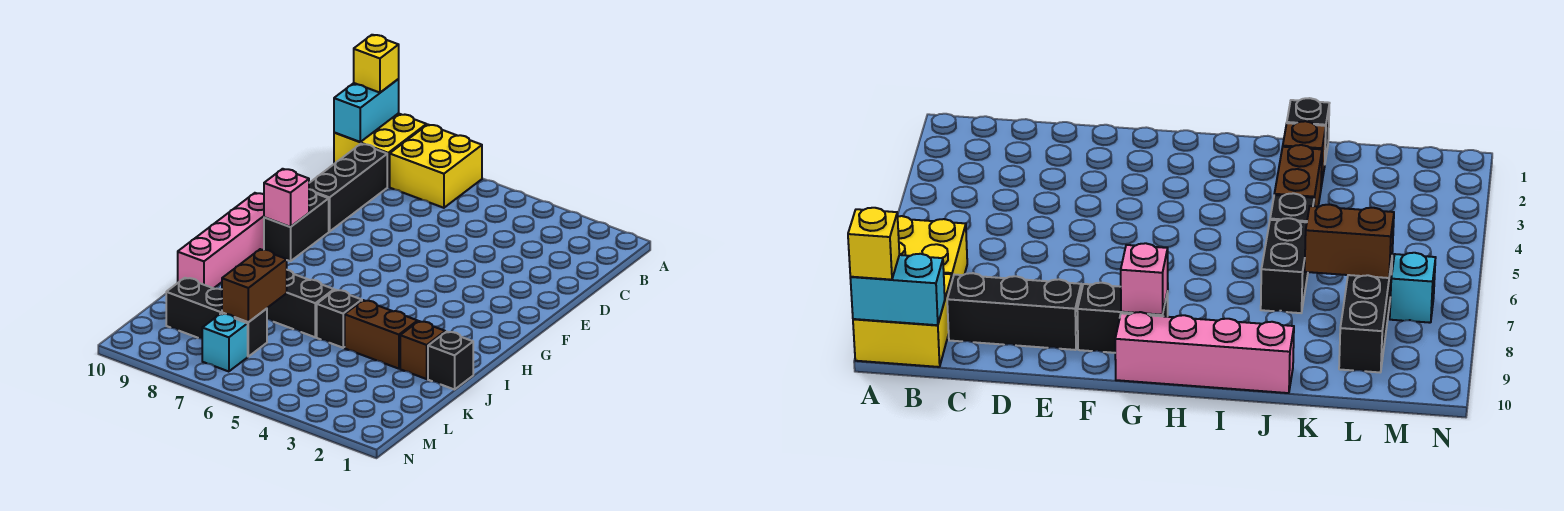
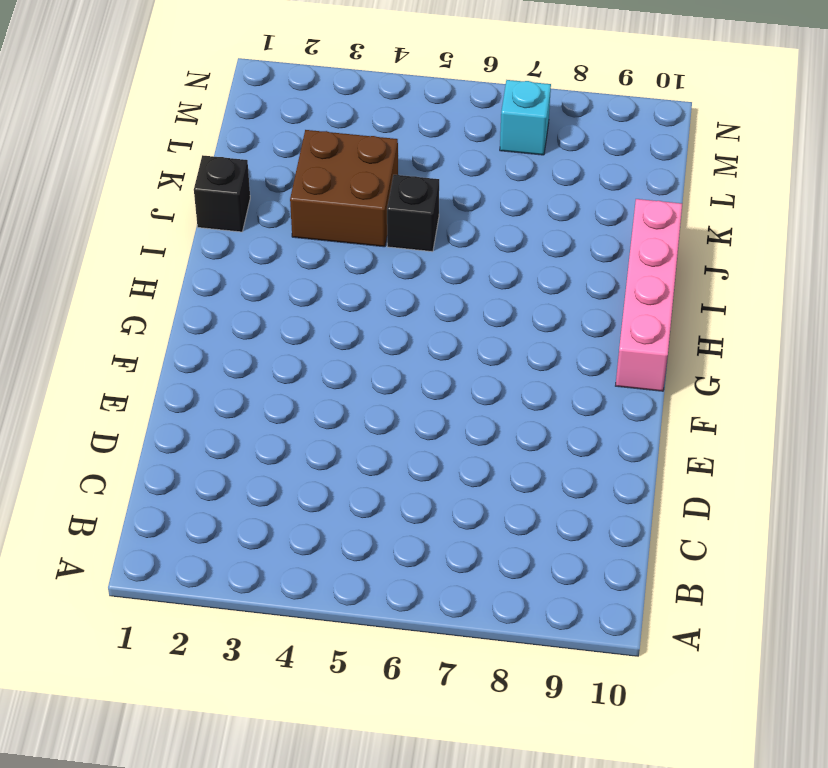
brown 2x2 brick [290,130,398,247] -> brown 1x2 brick [345,300,418,369]
none -> yellow 2x2 brick [390,125,482,208]
none -> yellow 2x2 brick [334,113,426,187]
none -> black 1x3 brick [309,144,387,232]

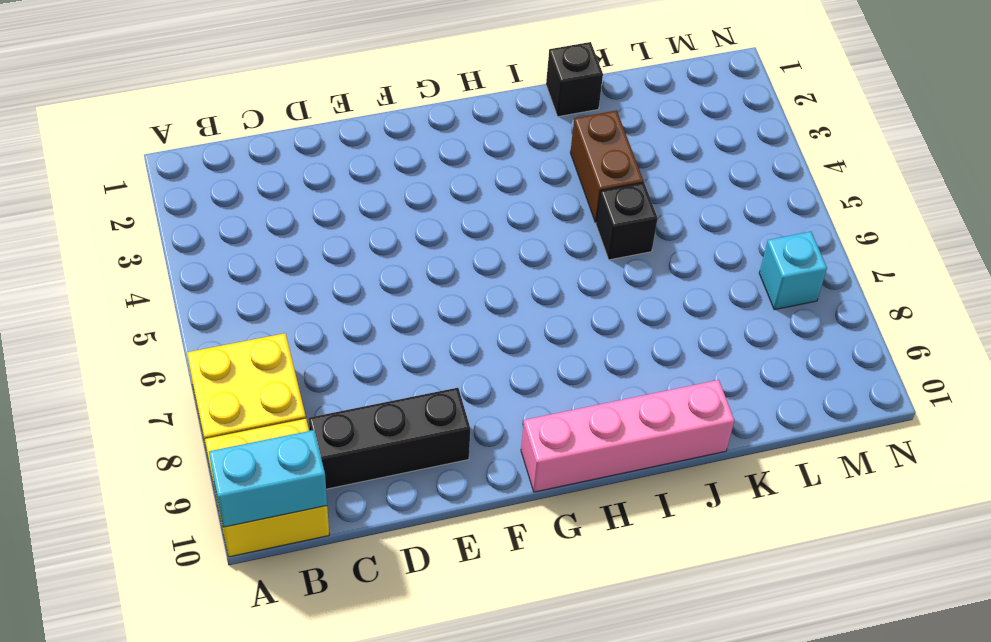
none -> black 1x2 brick [264,189,329,261]
none -> brown 1x1 brick [400,321,445,379]
none -> black 1x2 brick [267,270,334,337]

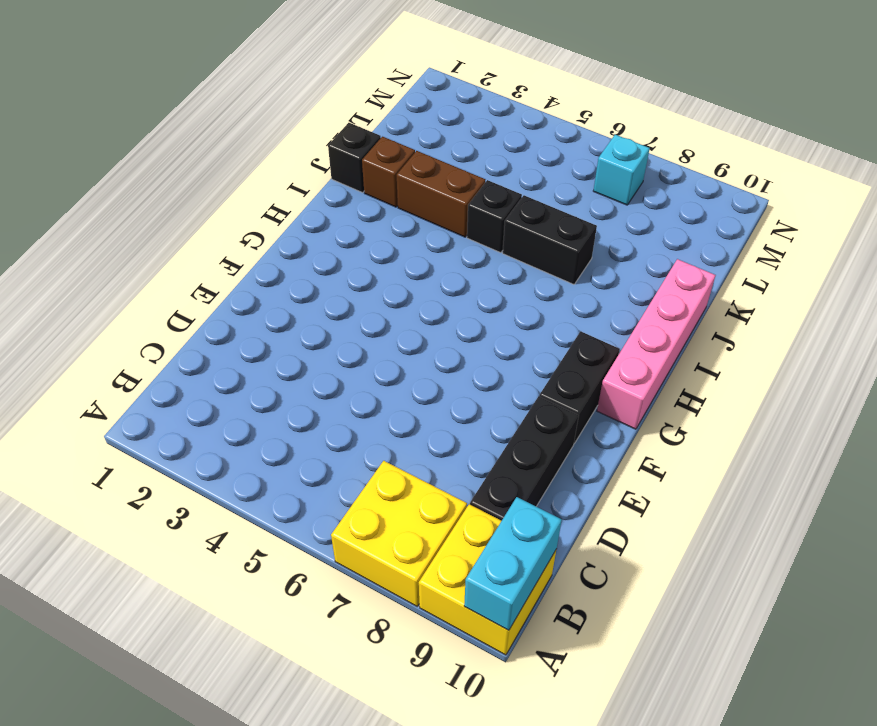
none -> black 1x3 brick [166,278,267,356]
none -> pink 1x1 brick [264,169,309,227]
none -> brown 1x2 brick [222,249,287,322]

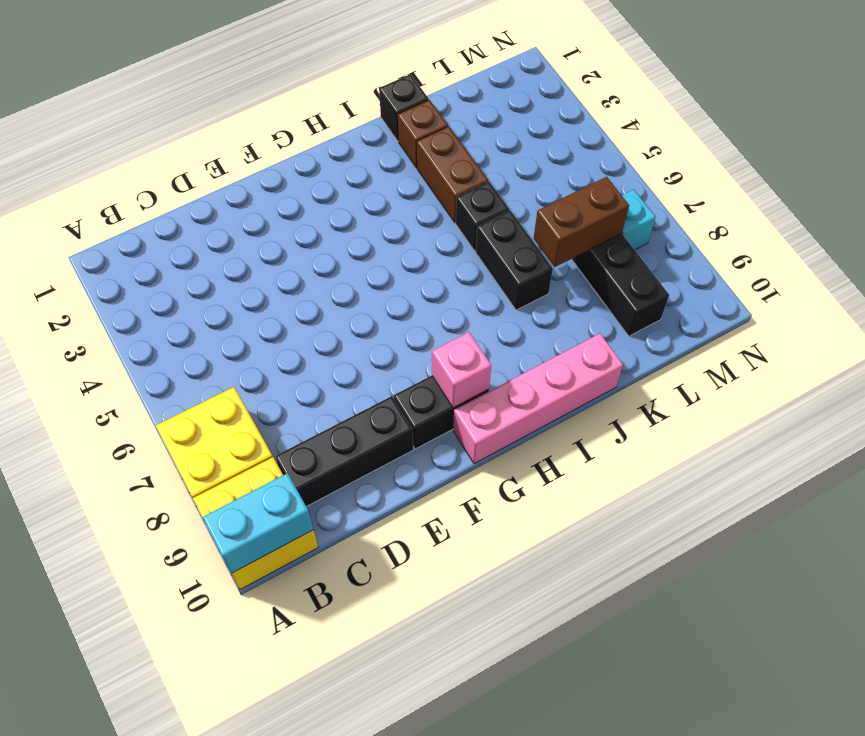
none -> yellow 1x1 brick [354,35,399,93]

